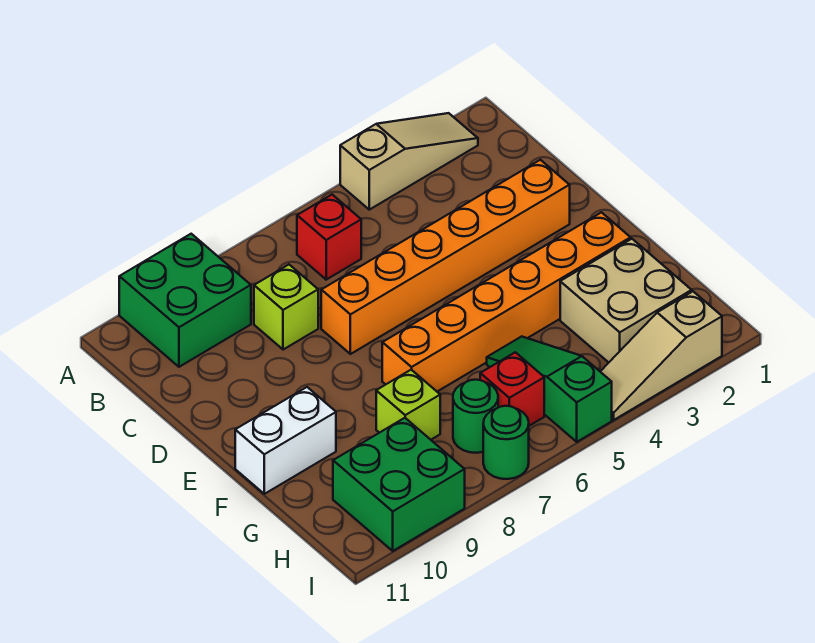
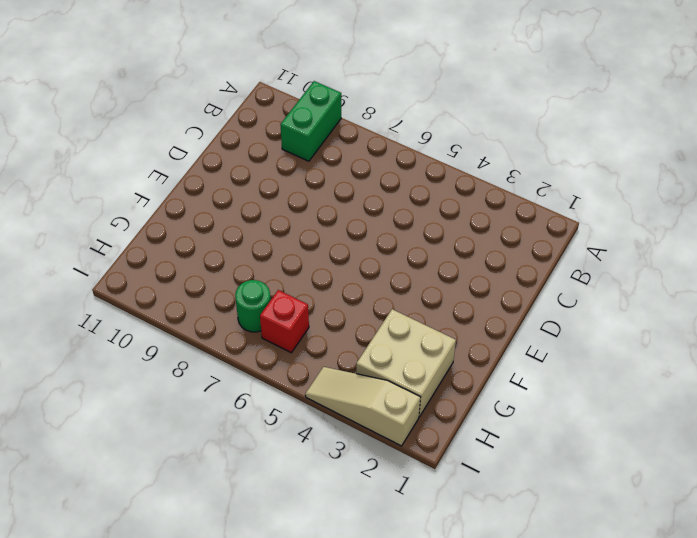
green 1x2 brick [280,81,341,161] -> green 2x2 brick [119,234,251,367]
none -> tan 1x3 slope [340,113,478,210]
none -> red 1x1 brick [297,195,361,280]
none -> lime 1x1 brick [254,265,318,350]

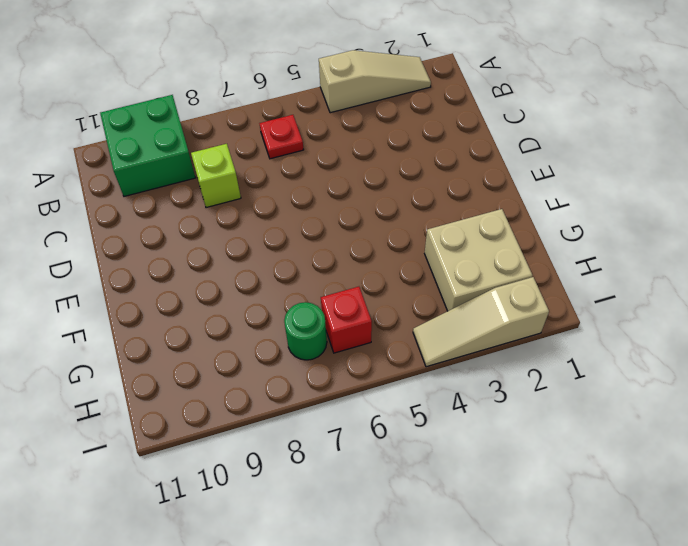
red 1x1 plate [259,115,304,159] -> red 1x1 brick [297,195,361,280]
none -> orange 1x6 brick [321,160,570,354]
none -> orange 1x6 brick [382,212,631,392]
none -> white 1x2 brick [235,387,336,494]

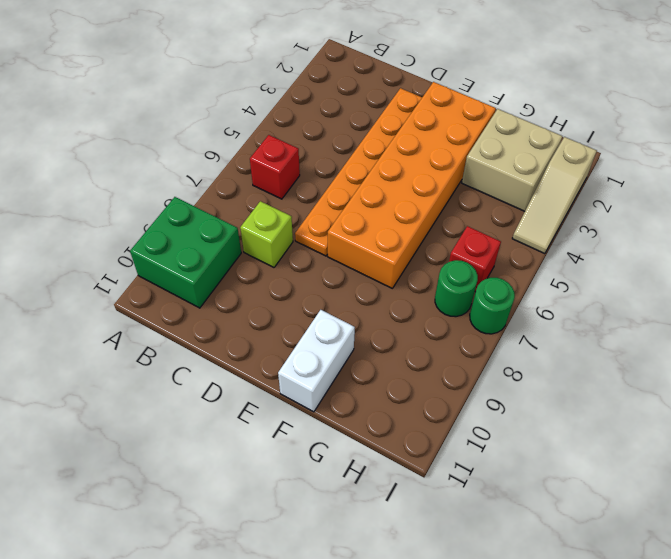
orange 1x6 plate [295,88,422,256] -> orange 1x6 brick [321,160,570,354]
orange 2x6 brick [328,82,496,288] -> orange 1x6 brick [382,212,631,392]
none -> tan 1x3 slope [340,113,478,210]
none -> green 1x3 slope [487,336,612,442]
none -> lime 1x1 brick [376,370,440,440]

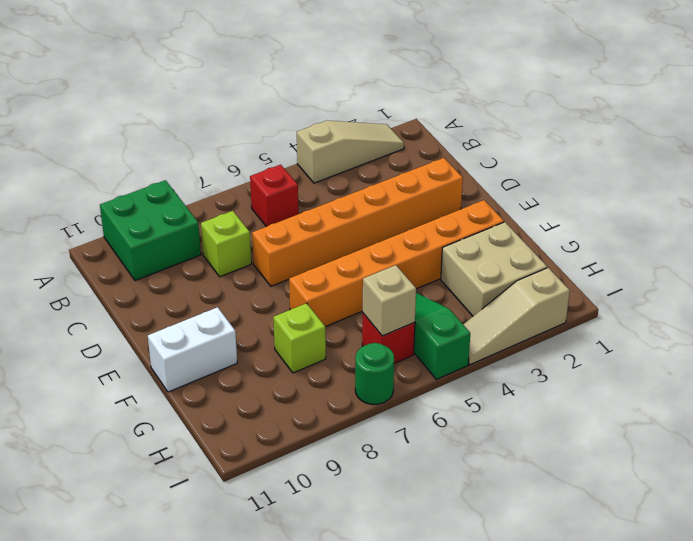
tan 1x1 brick [363,265,416,336] -> none
none -> green 1x1 round brick [453,380,498,453]
none -> green 2x2 brick [333,418,465,551]

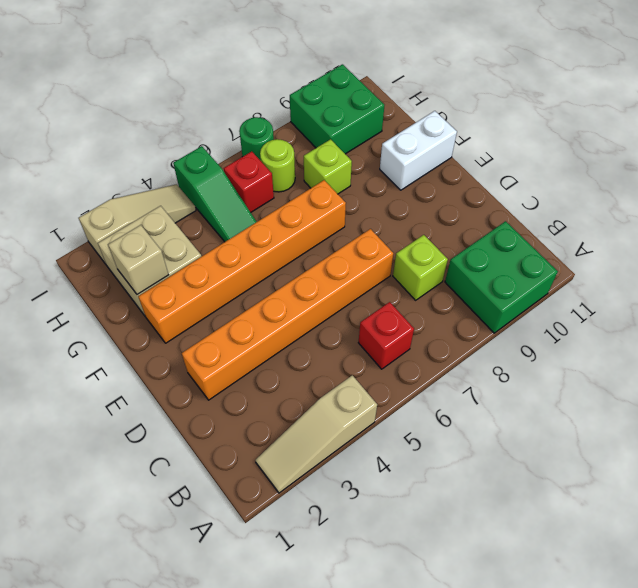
tan 1x1 brick [108,225,169,295] -> none
lime 1x1 round brick [260,139,295,192] -> green 1x1 round brick [453,380,498,453]

